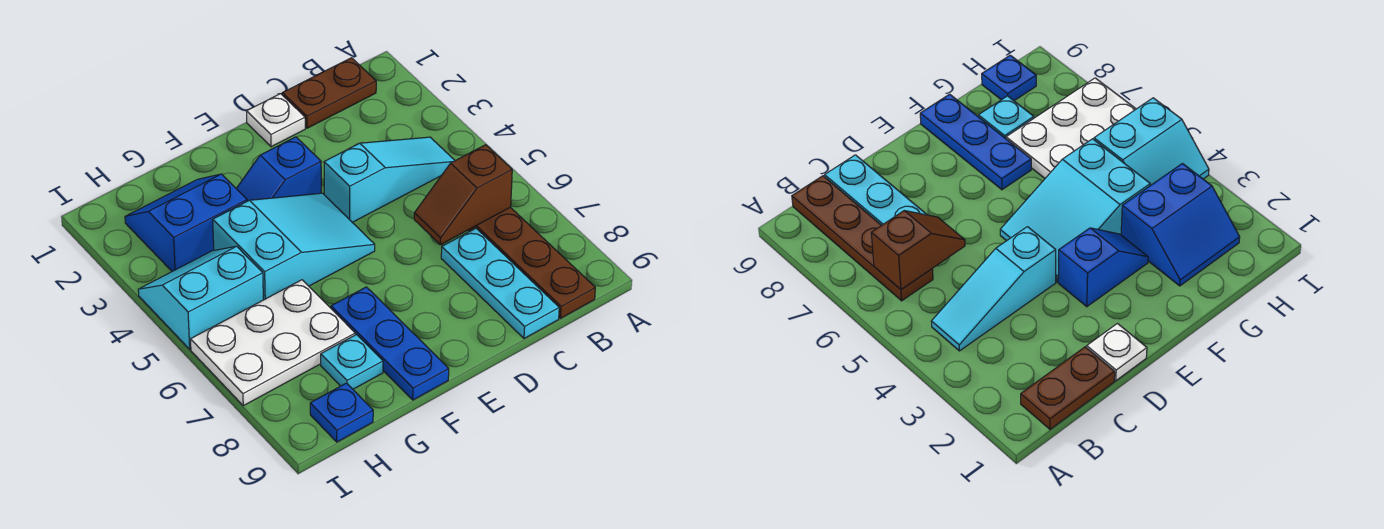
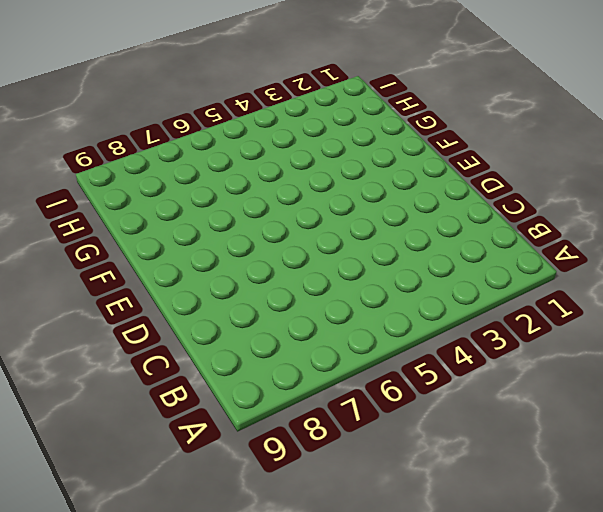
none -> brown 1x2 plate [282,58,376,128]
none -> cyan 1x3 slope [324,137,455,222]
none -> brown 1x4 plate [468,207,595,318]

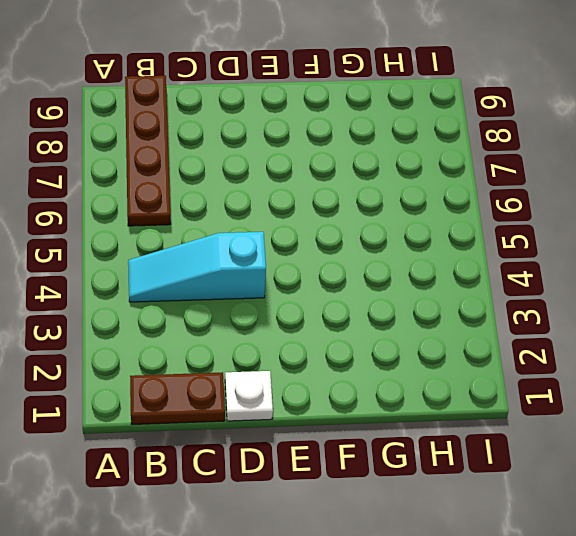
none -> cyan 1x3 plate [441,228,559,338]
none -> blue 1x2 slope [236,137,321,201]
none -> cyan 2x3 slope [213,193,375,300]

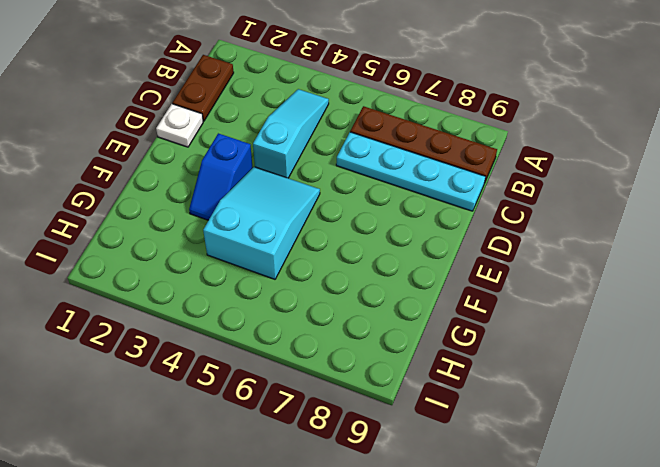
cyan 1x4 plate [336,132,485,211] -> cyan 1x3 plate [441,228,559,338]
none -> blue 1x3 plate [331,287,449,400]
none -> blue 2x2 slope [125,174,247,271]
none -> white 2x3 plate [191,280,355,406]

